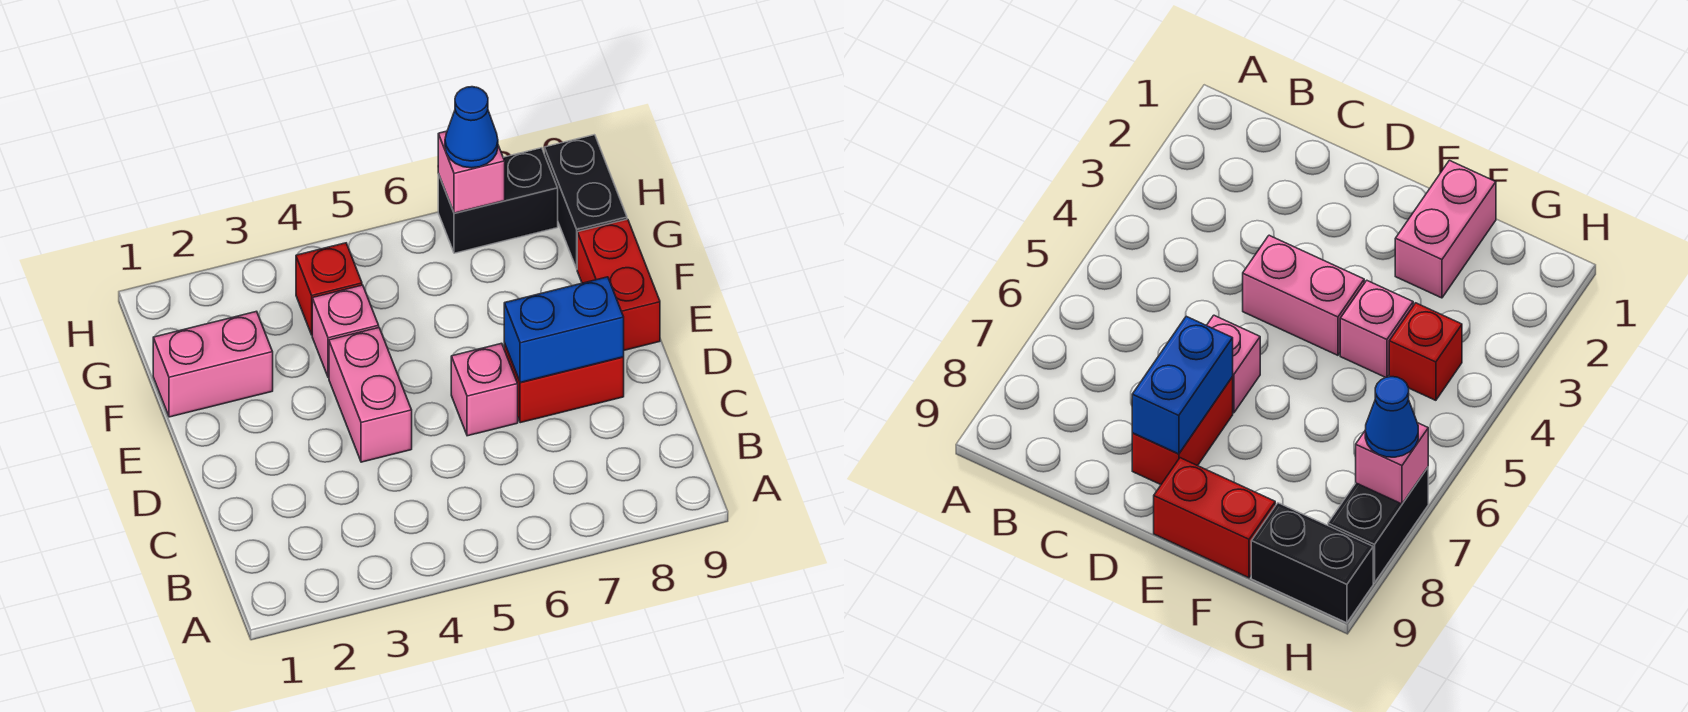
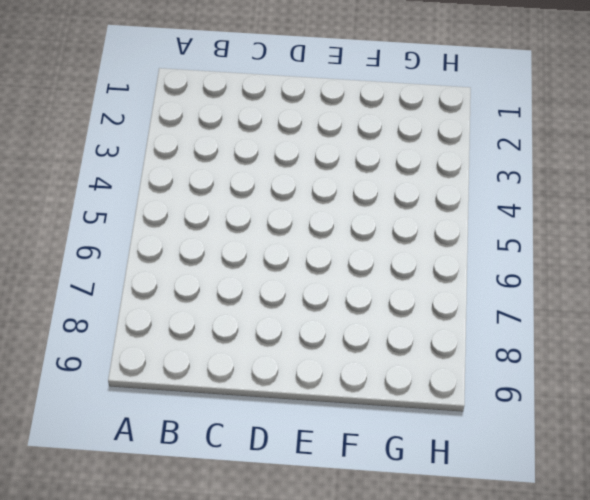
none -> pink 1x2 brick [329,328,412,462]
none -> pink 1x1 brick [451,343,518,436]
none -> red 1x2 brick [504,343,624,423]

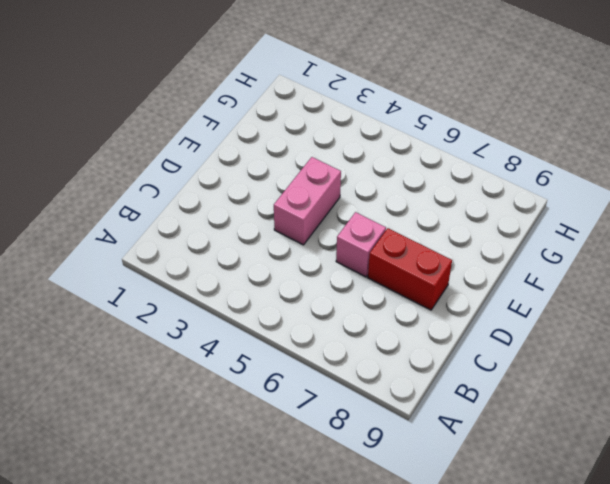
none -> red 1x2 brick [577,219,660,350]
none -> pink 1x2 brick [153,311,273,417]
none -> pink 1x1 brick [312,285,379,378]

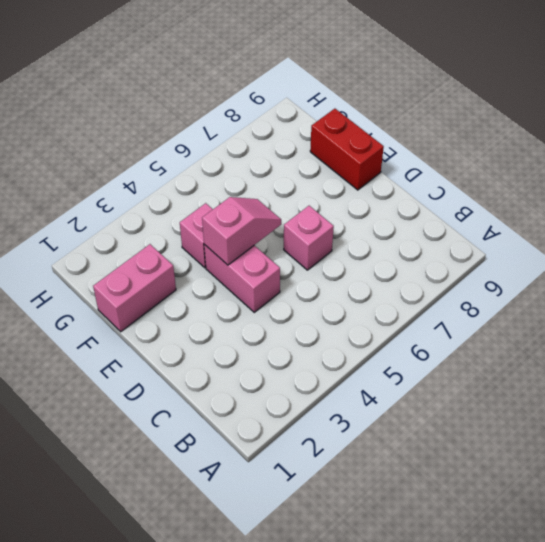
pink 1x2 slope [202,197,281,265] -> none
none -> red 1x2 brick [504,343,624,423]
none -> red 1x1 brick [296,243,362,335]
none -> black 1x2 brick [544,135,627,269]

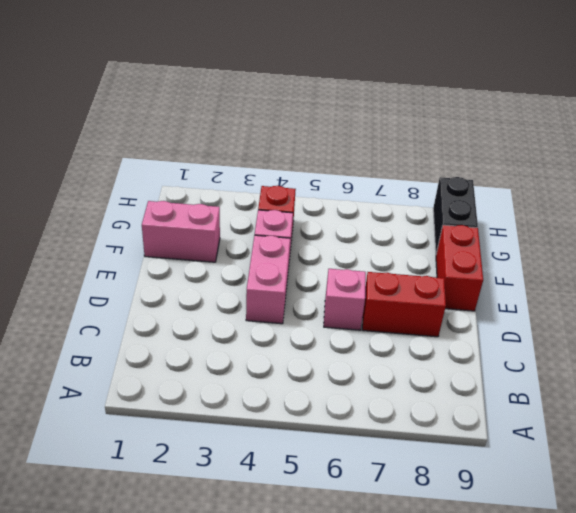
none -> black 1x2 brick [438,148,558,253]
none -> blue 1x2 brick [504,277,624,383]
none -> pink 1x1 brick [438,131,505,213]

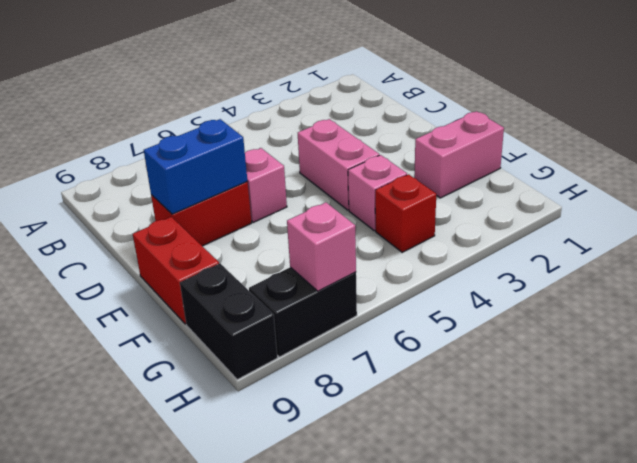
none -> blue 1x1 cone [445,87,498,168]

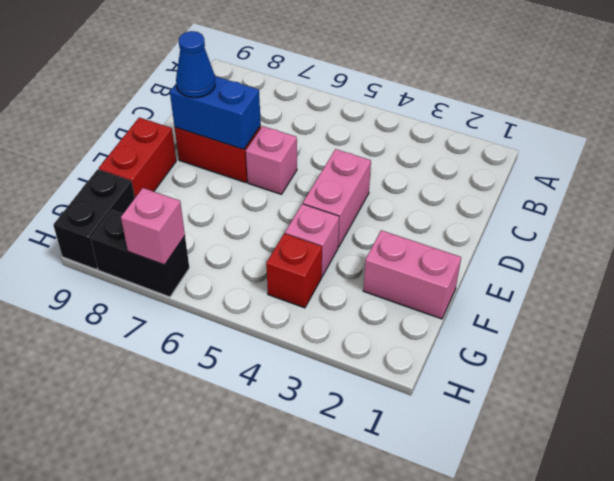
blue 1x1 cone [176,31,215,98] -> blue 1x1 cone moved to [445,87,498,168]

